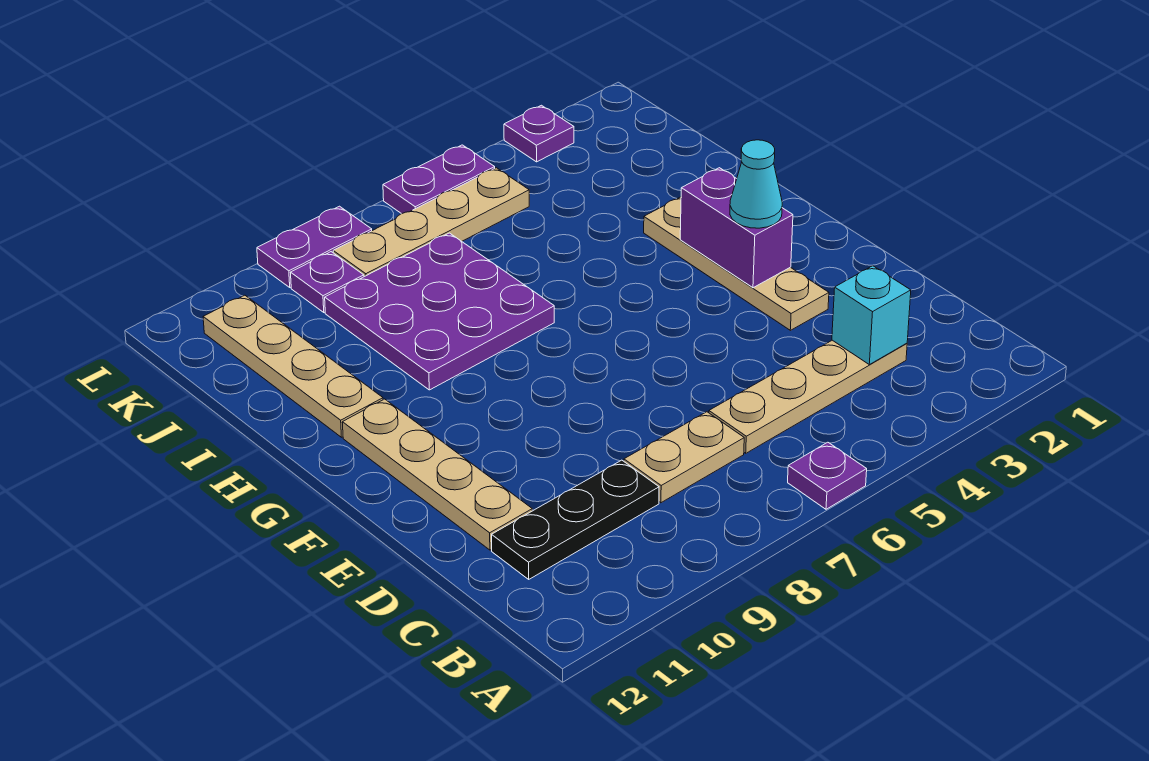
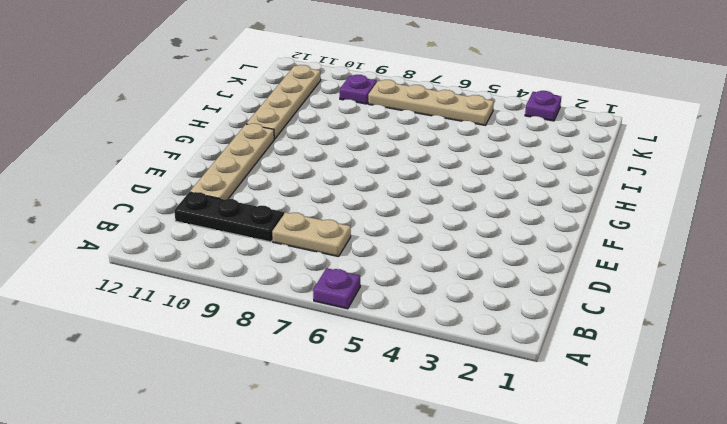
none -> tan 1x4 plate [709,340,907,453]
none -> tan 1x4 plate [644,197,829,330]
none -> purple 3x3 plate [325,233,554,390]

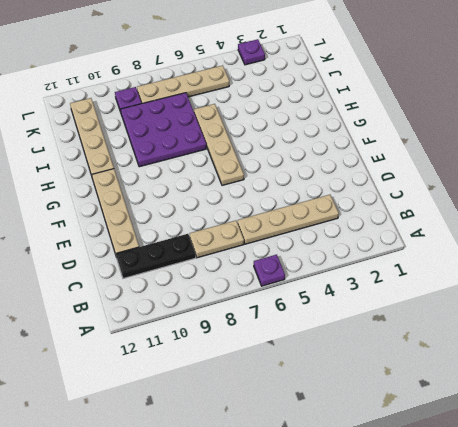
tan 1x4 plate [194,104,244,185] -> tan 1x4 plate moved to [644,197,829,330]
none -> purple 1x2 plate [383,145,495,214]
none -> purple 1x2 plate [257,206,372,287]
none -> cyan 1x1 brick [832,266,911,365]

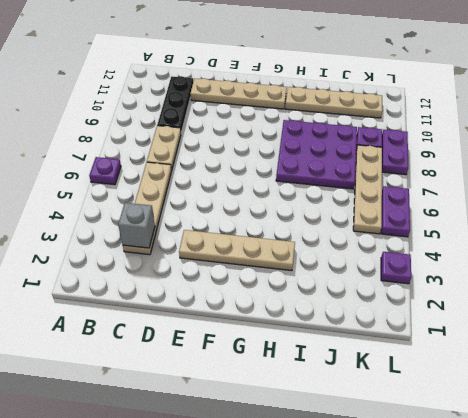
grey 1x1 brick [118,203,155,248] -> cyan 1x1 brick [832,266,911,365]
none -> purple 1x2 brick [680,168,793,288]
none -> cyan 1x1 cone [730,140,782,228]

